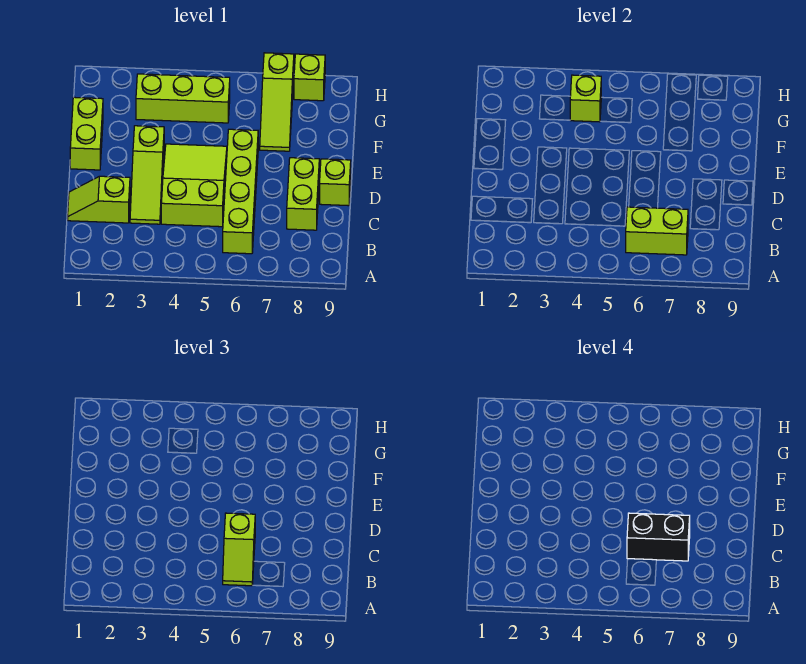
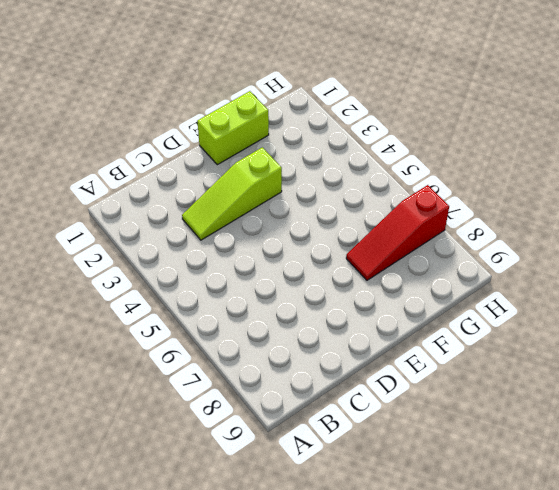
red 1x3 slope [346,185,449,280] -> lime 1x3 slope [260,53,294,151]
none -> lime 1x4 brick [223,129,258,254]
none -> lime 1x2 slope [68,176,130,223]
none -> lime 2x3 slope [161,144,227,227]

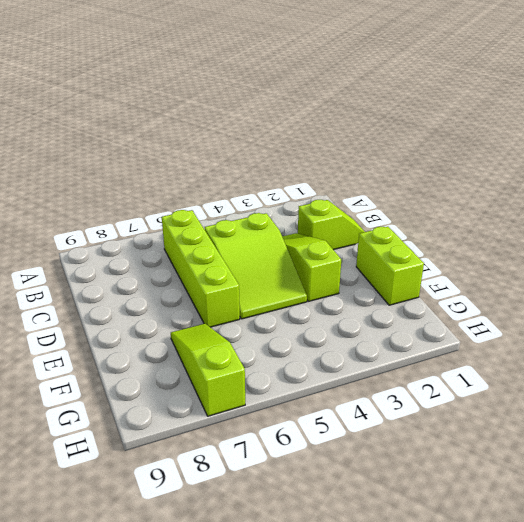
none -> lime 1x2 brick [287,158,319,230]
none -> lime 1x1 brick [320,159,351,206]
none -> lime 1x3 brick [136,74,230,123]

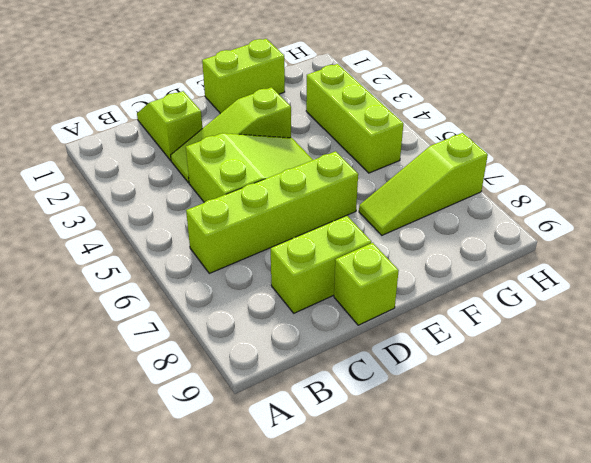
none -> lime 1x1 brick [294,54,325,101]
none -> lime 1x2 brick [626,207,688,255]
none -> lime 1x1 brick [570,75,601,122]

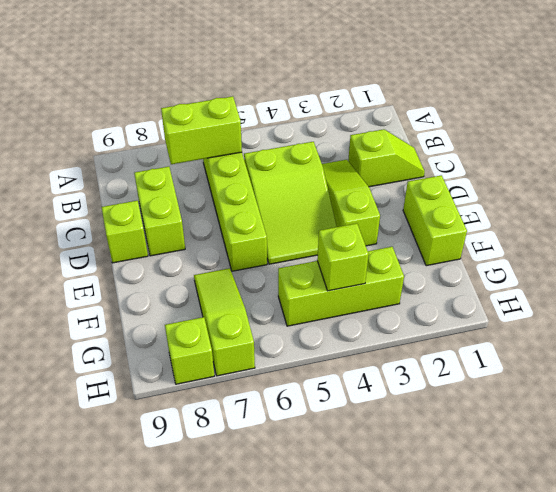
none -> lime 1x2 slope [223,513,255,586]
none -> black 1x2 brick [627,513,690,561]

